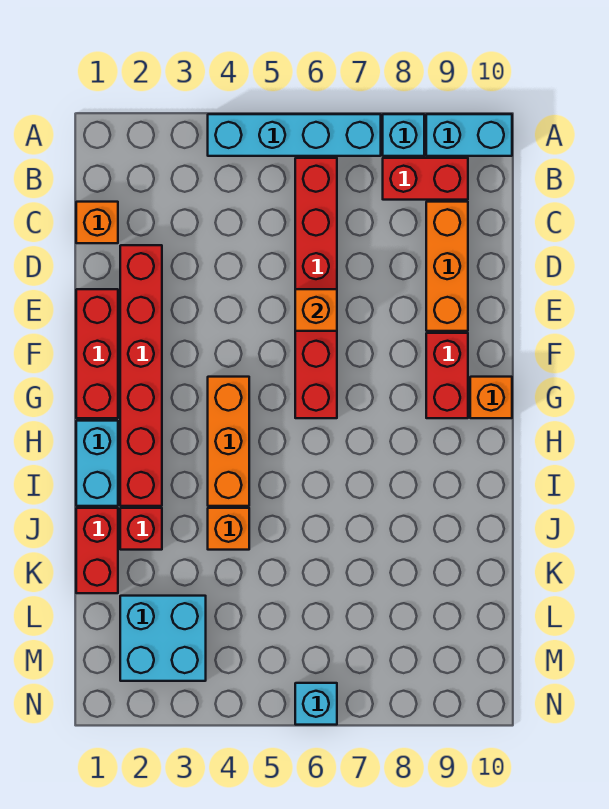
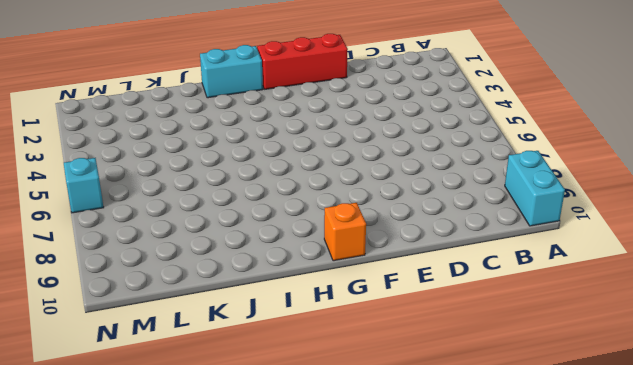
none -> cyan 1x4 brick [208,114,381,156]
none -> cyan 1x1 brick [383,114,424,156]
none -> red 1x6 brick [295,158,337,418]

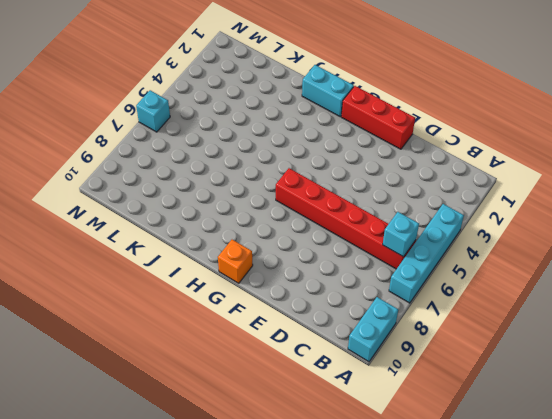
cyan 1x1 brick [383,212,419,257] -> cyan 1x1 brick moved to [383,114,424,156]
none -> red 1x2 brick [383,158,468,200]
none -> orange 1x1 brick [76,202,118,243]
none -> orange 1x3 brick [426,202,468,331]

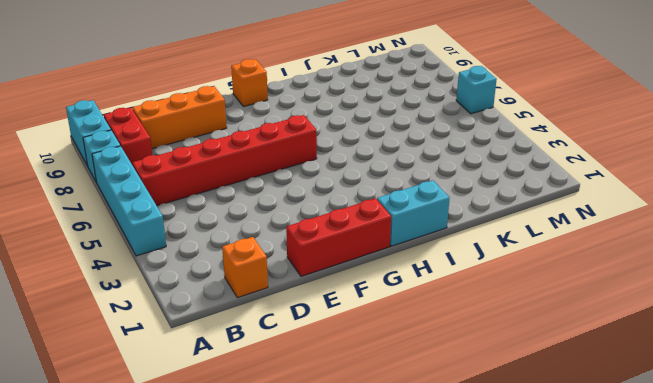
none -> red 1x6 brick [120,245,162,506]
none -> red 1x2 brick [426,333,468,418]
none -> orange 1x3 brick [208,377,249,506]

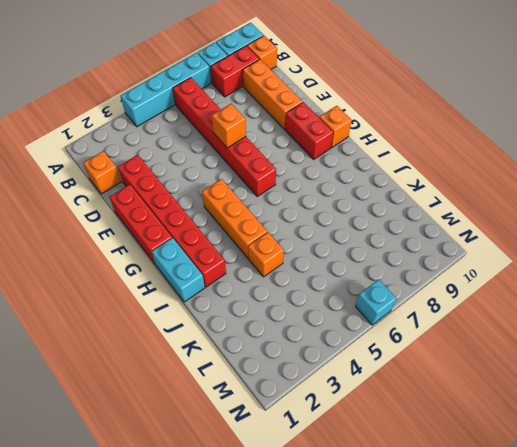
orange 1x1 brick [247,36,277,69] -> none
none -> red 1x2 brick [76,508,118,593]
none -> red 1x1 brick [120,508,162,550]
none -> cyan 2x2 brick [120,596,206,681]

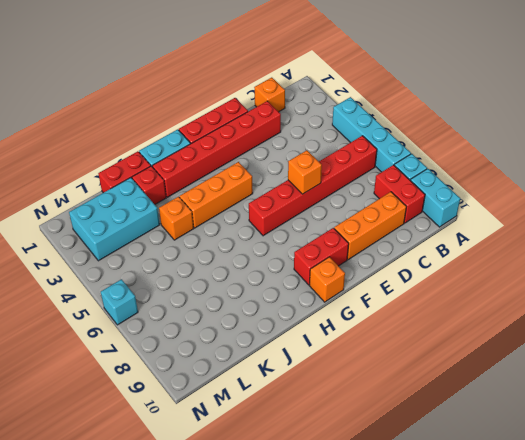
cyan 2x3 brick [69,178,160,261] -> cyan 2x2 brick [120,596,206,681]

